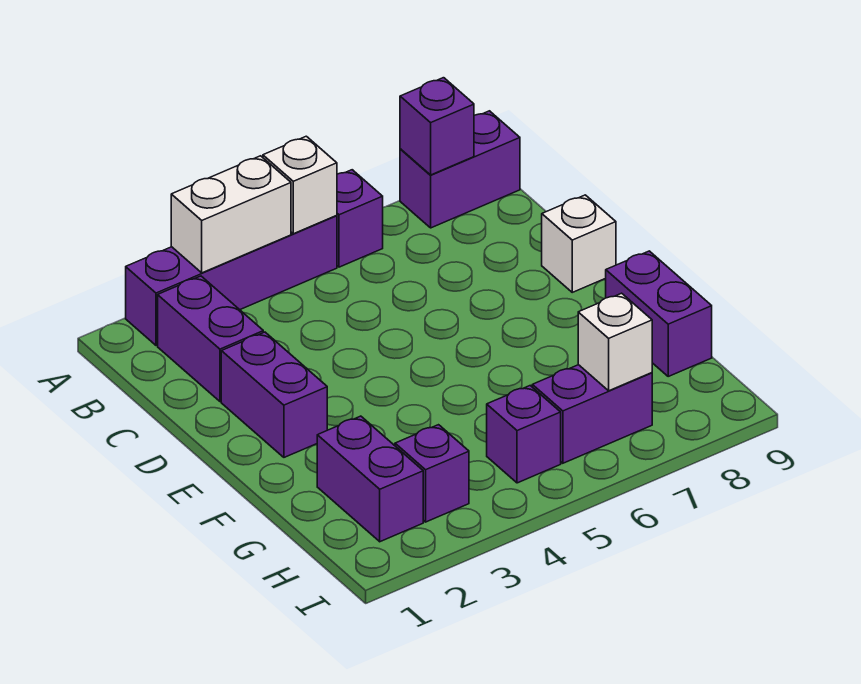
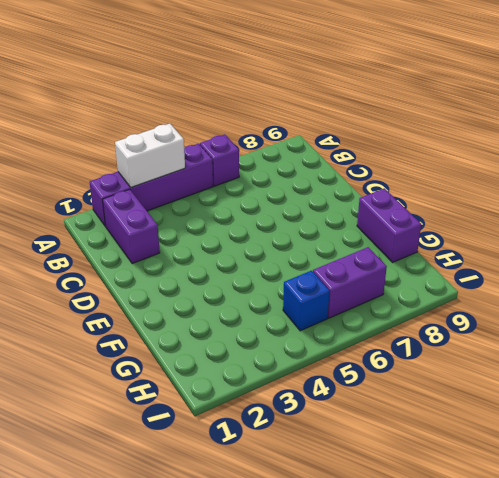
blue 1x1 brick [283,271,329,331] -> purple 1x1 brick [487,386,561,483]
none -> purple 1x2 brick [400,111,520,228]
none -> purple 1x2 brick [221,332,327,457]
none -> white 1x1 brick [542,195,616,292]

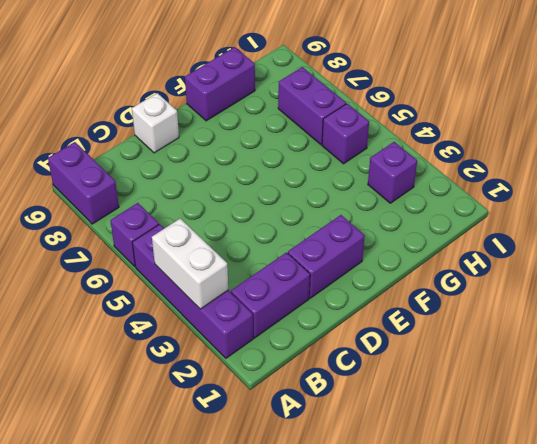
none -> purple 1x2 brick [317,416,423,542]
none -> white 1x1 brick [263,136,337,234]
none -> purple 1x1 brick [400,78,474,175]

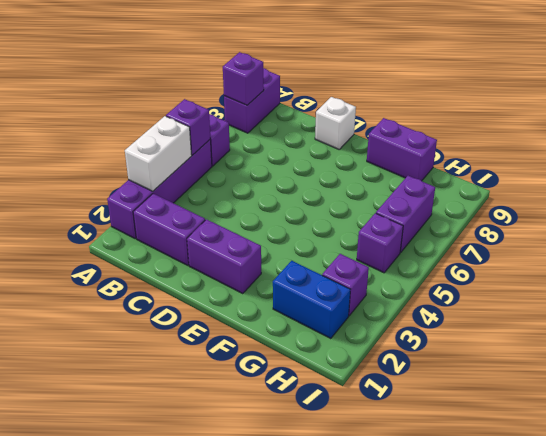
purple 1x1 brick [166,99,210,155] -> white 1x1 brick [263,136,337,234]
blue 1x2 brick [273,261,350,339] -> purple 1x2 brick [317,416,423,542]
none -> white 1x1 brick [578,293,652,391]

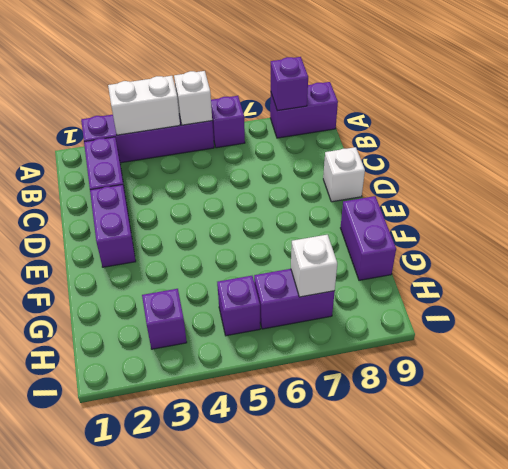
none -> purple 1x2 brick [317,416,423,542]

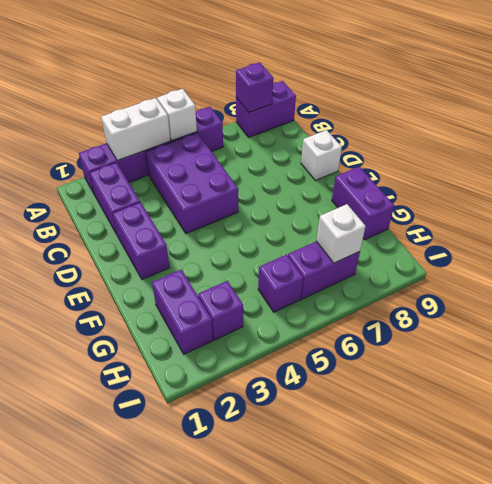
purple 2x3 brick [146,133,238,234] -> none

